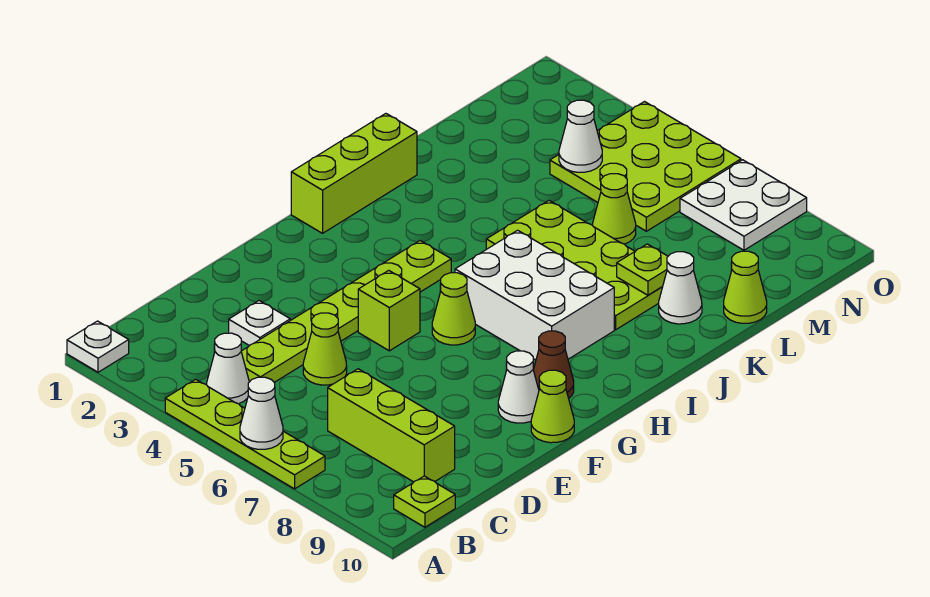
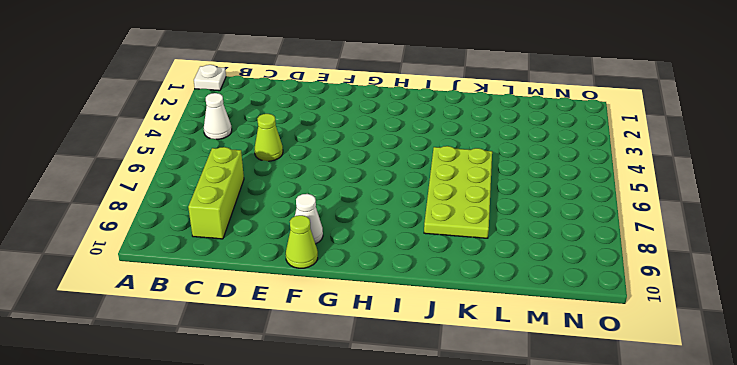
none -> lime 1x4 plate [165,379,325,489]
none -> lime 1x1 plate [394,476,455,527]
none -> lime 1x6 plate [241,241,451,382]

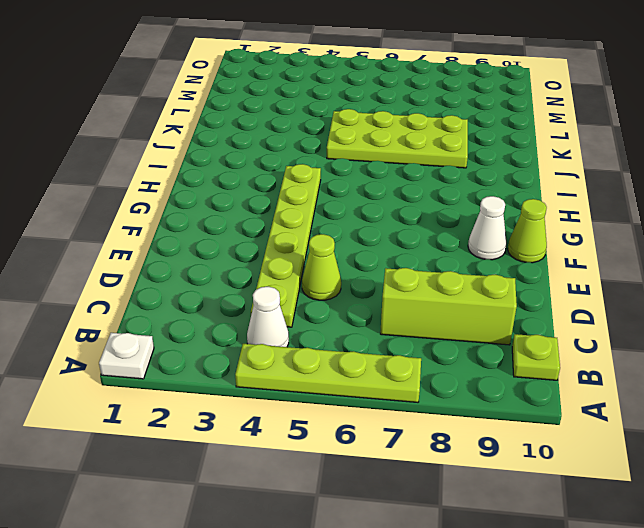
none -> white 1x1 plate [229,301,290,346]
none -> lime 1x1 brick [358,270,420,351]
none -> lime 1x1 cone [432,273,475,345]

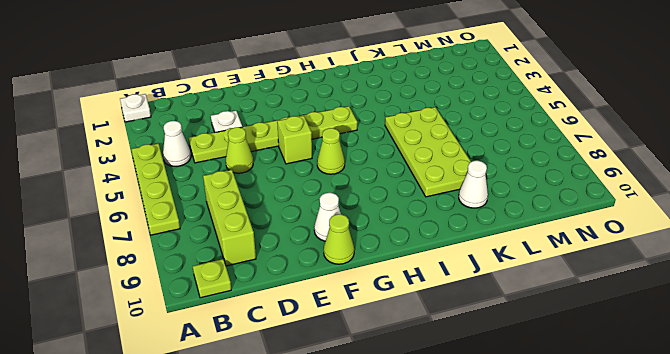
none -> brown 1x1 cone [533,331,574,398]
none -> lime 1x3 brick [291,114,417,233]
none -> white 2x3 brick [455,230,614,360]

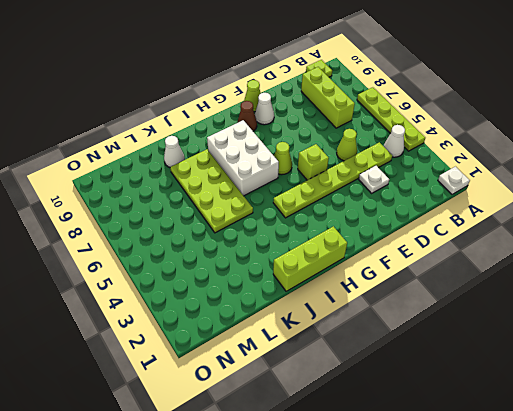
none -> lime 1x1 cone [593,174,636,244]
none -> lime 1x1 cone [724,251,767,323]
none -> lime 3x3 plate [550,102,741,231]

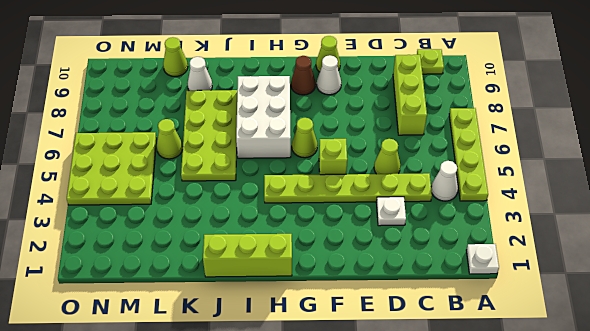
none -> white 2x2 plate [680,160,807,250]
none -> white 1x1 cone [240,377,283,449]
none -> lime 1x1 plate [617,244,668,295]

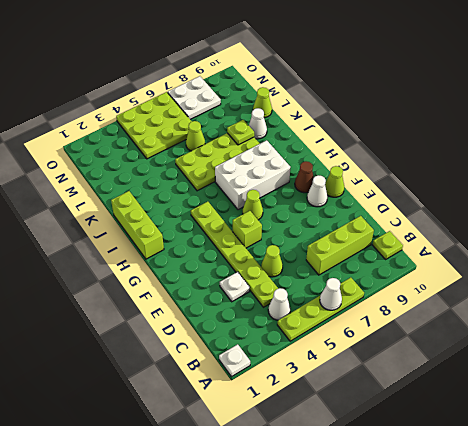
none -> white 1x1 cone [559,100,602,172]

